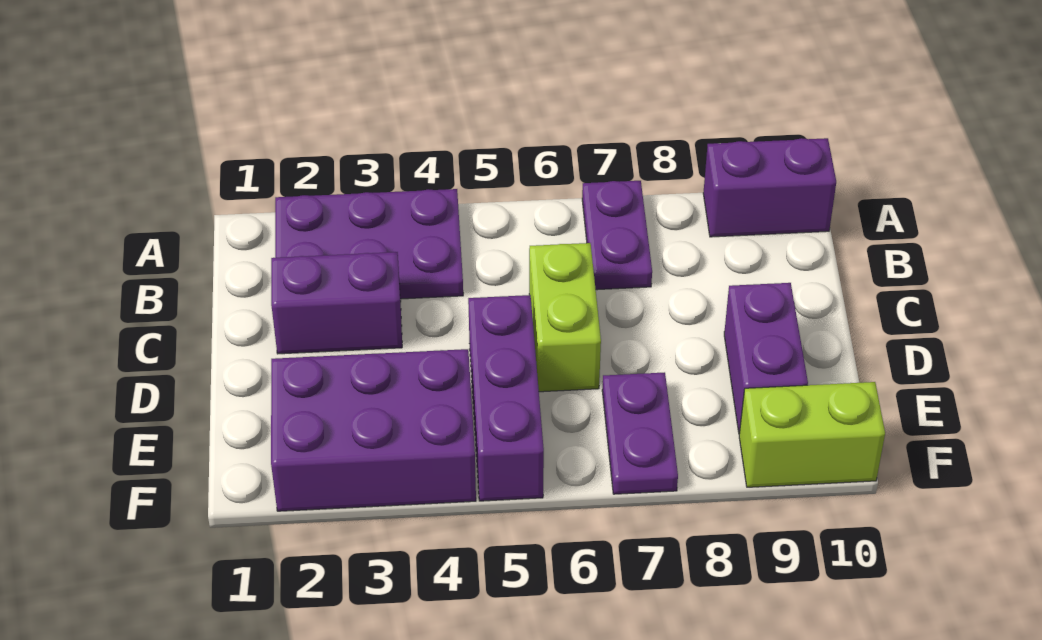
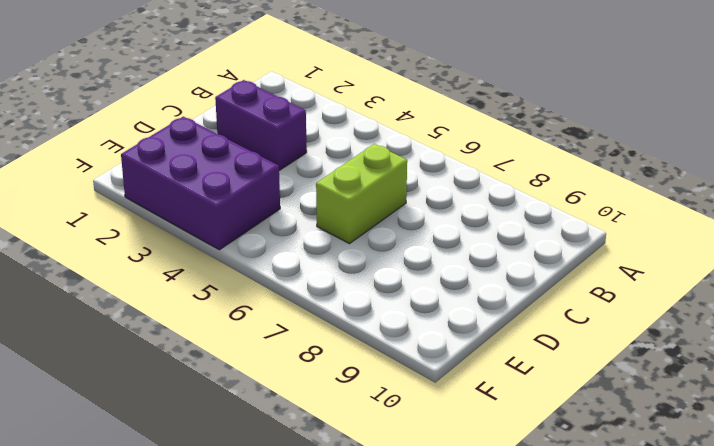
none -> purple 2x3 plate [275,189,463,299]
none -> purple 1x2 plate [582,181,652,290]

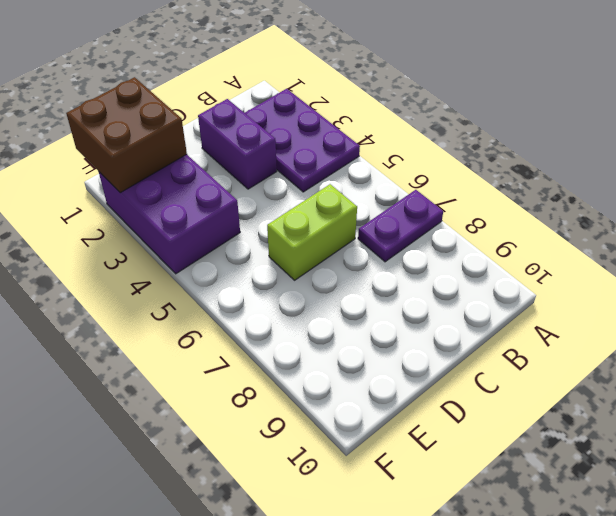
brown 2x2 brick [66,77,187,193] -> none
none -> purple 1x2 brick [703,138,836,237]
none -> purple 1x3 brick [468,295,544,501]

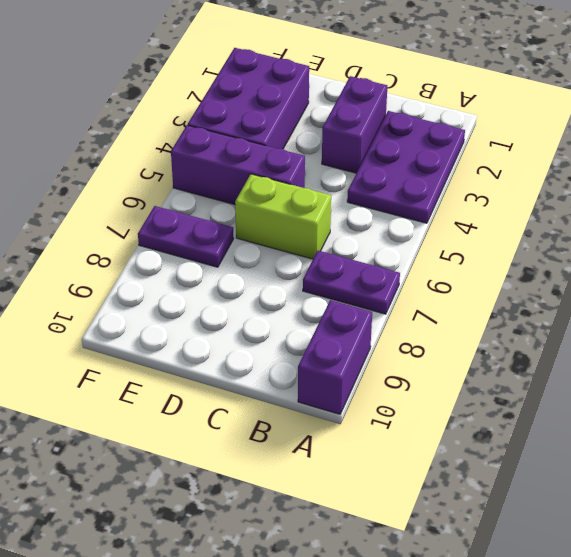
none -> purple 1x2 brick [724,283,808,434]
none -> lime 1x2 brick [739,382,885,487]

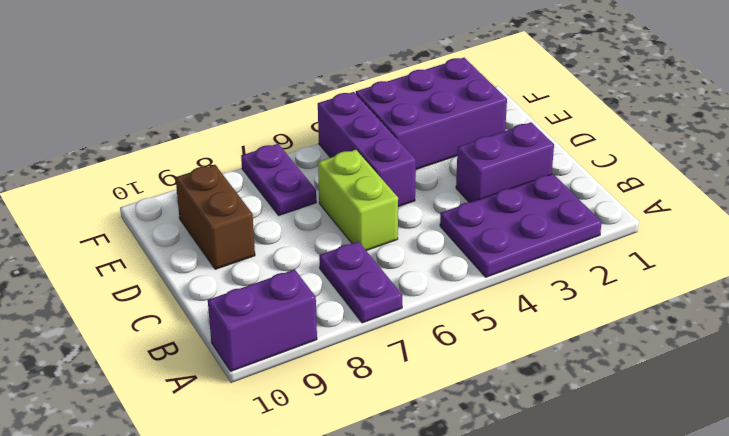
brown 1x2 brick [175,165,255,269] -> purple 1x2 brick [724,283,808,434]
none -> lime 1x2 brick [739,382,885,487]

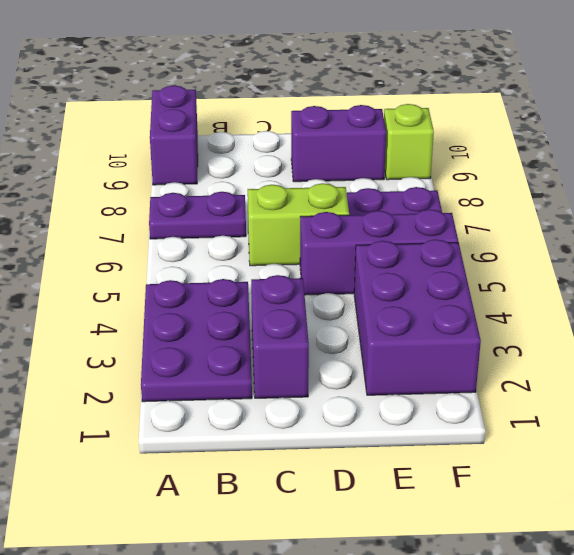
lime 1x1 brick [384,104,434,180] -> lime 1x2 brick [739,382,885,487]

